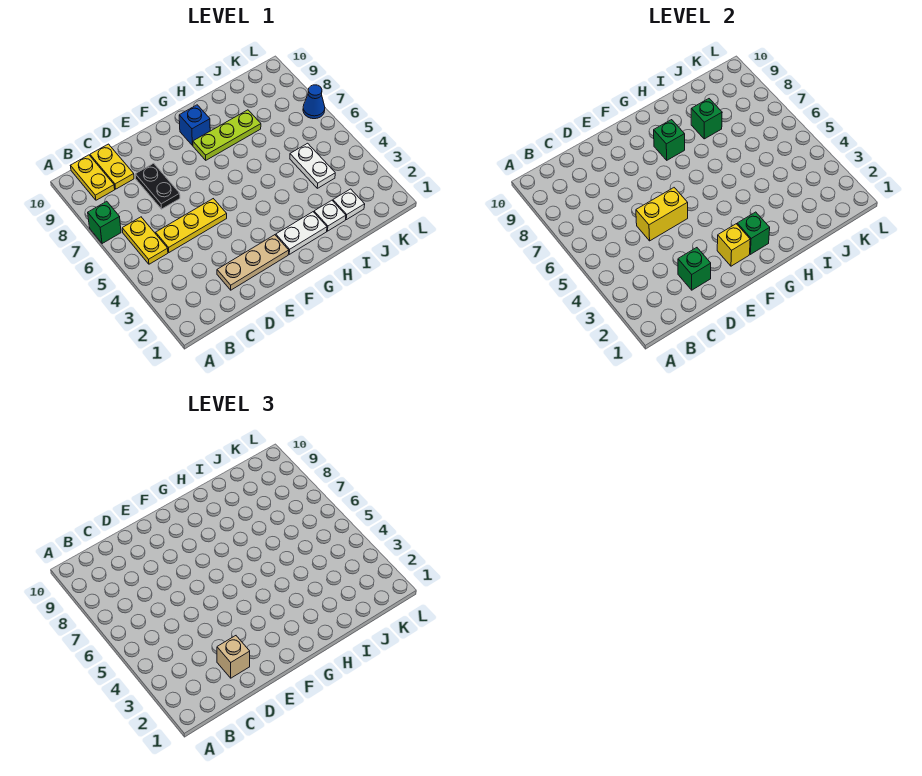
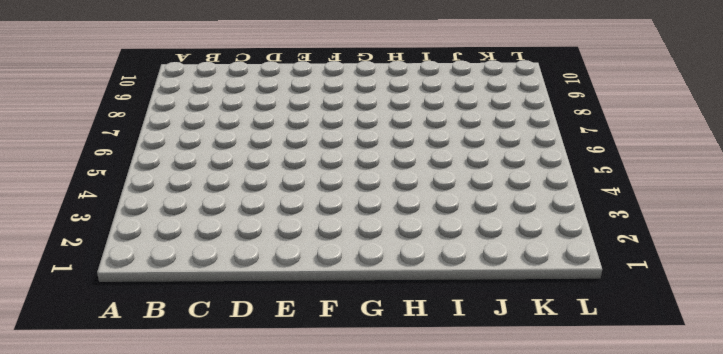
none -> green 1x1 brick [88,201,121,244]
none -> yellow 1x2 plate [122,217,168,264]
none -> yellow 1x2 plate [70,155,115,200]

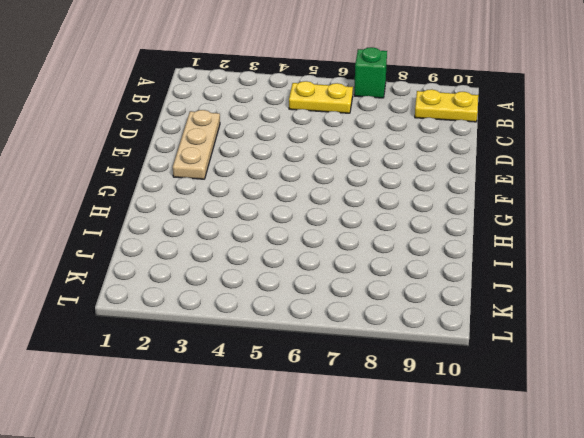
none -> yellow 1x3 plate [156,199,227,252]
none -> yellow 1x2 plate [90,144,134,189]
none -> black 1x2 plate [135,163,180,209]

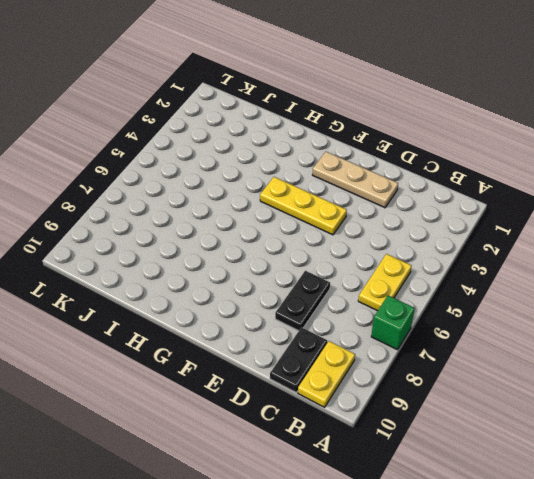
black 1x2 plate [270,327,327,392] -> yellow 1x2 plate [90,144,134,189]
yellow 1x3 plate [260,177,347,235] -> yellow 1x3 plate moved to [156,199,227,252]
none -> white 1x2 plate [276,212,327,254]
none -> lime 1x3 plate [193,110,261,160]
none -> blue 1x1 brick [179,105,210,146]

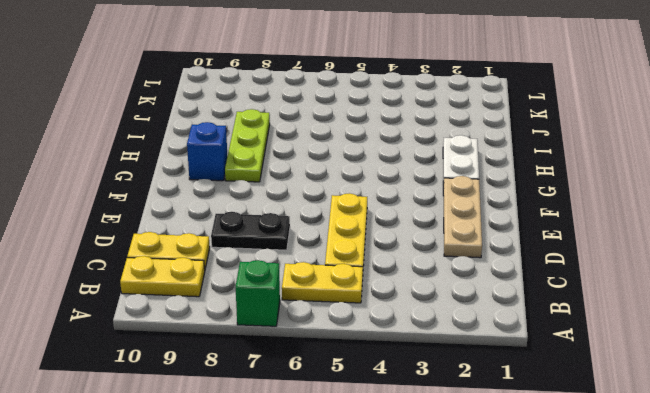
none -> white 1x1 plate [314,200,346,231]
none -> white 1x1 plate [333,189,365,220]
none -> white 1x2 plate [290,143,335,188]

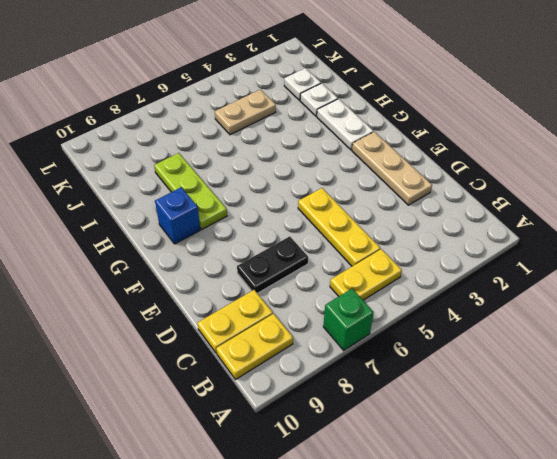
tan 1x2 plate [215,90,276,135] -> white 1x2 plate [290,143,335,188]
none -> blue 1x1 cone [303,85,325,119]
none -> green 1x1 brick [678,248,711,290]
none -> yellow 1x2 brick [636,188,688,241]

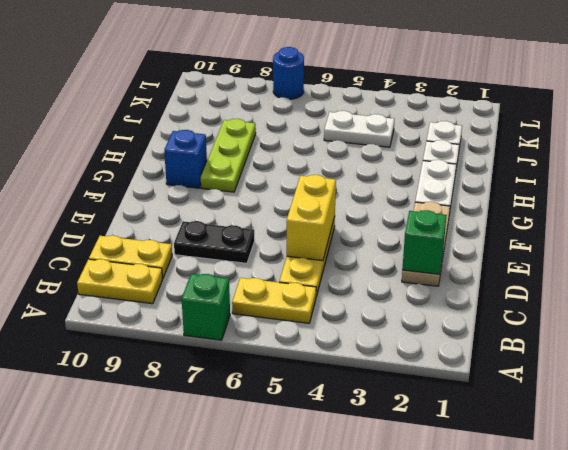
blue 1x1 round brick [273,47,304,99] -> blue 1x1 cone [303,85,325,119]
none -> yellow 1x1 brick [717,224,750,266]
none -> green 1x1 brick [737,212,770,254]
none -> green 1x1 brick [654,120,685,160]

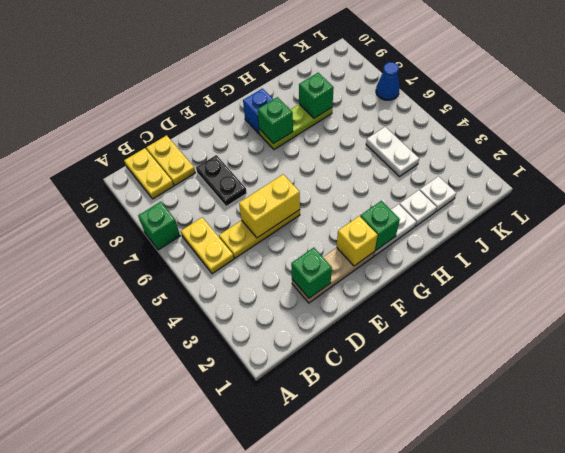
none -> tan 1x1 brick [217,636,250,678]

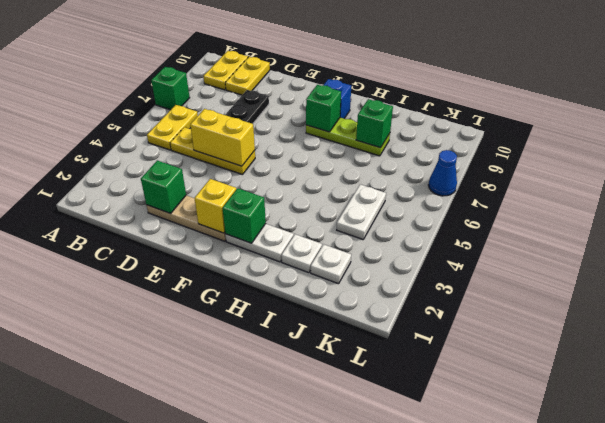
none -> tan 1x1 brick [217,636,250,678]

